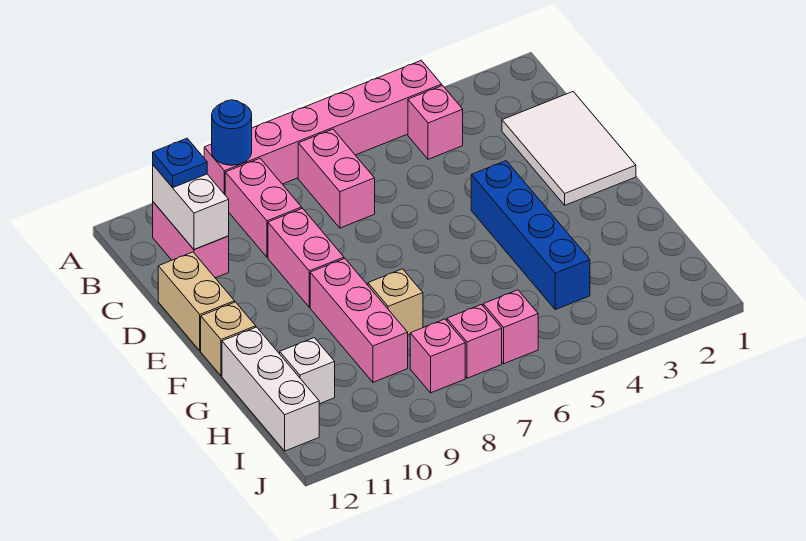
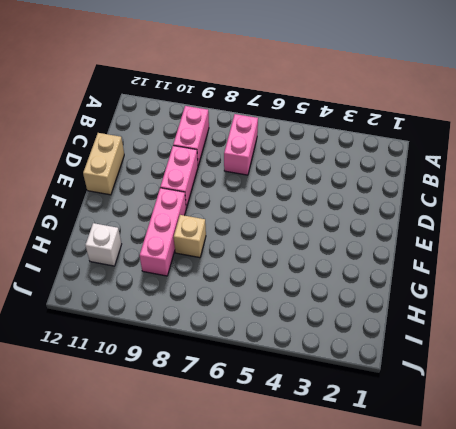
none -> pink 1x6 brick [204,60,442,194]
none -> pink 1x1 brick [408,86,463,159]
none -> pink 1x2 brick [153,202,229,278]

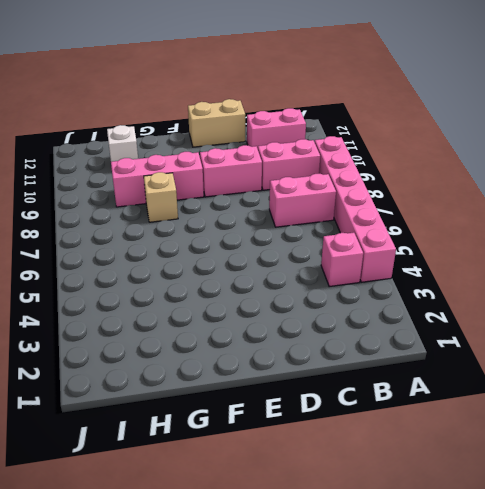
none -> white 2x3 tile [502,92,636,205]
none -> blue 1x4 brick [471,161,590,310]
none -> tan 1x1 brick [201,302,256,376]

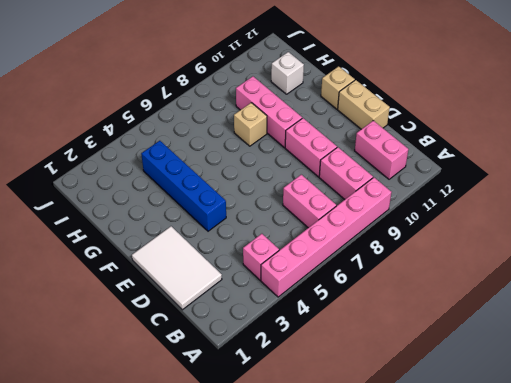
none -> white 1x3 brick [222,327,319,451]
none -> pink 1x1 brick [483,290,538,364]
none -> pink 1x1 brick [447,305,502,378]

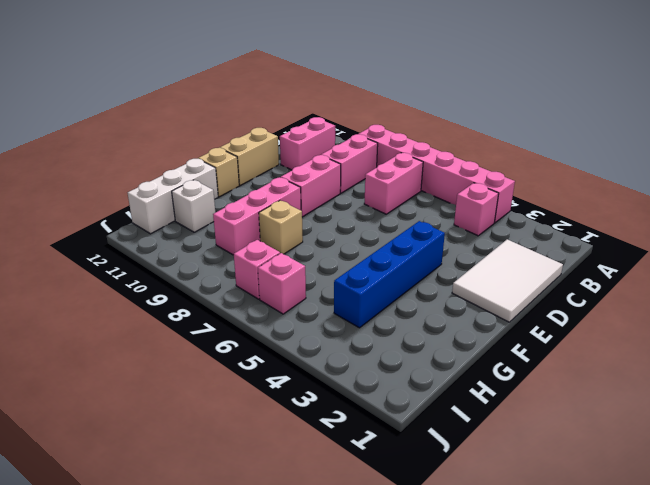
none -> pink 1x1 brick [410,319,465,393]
none -> blue 1x1 round brick [212,100,252,165]
none -> white 1x2 brick [153,165,229,250]

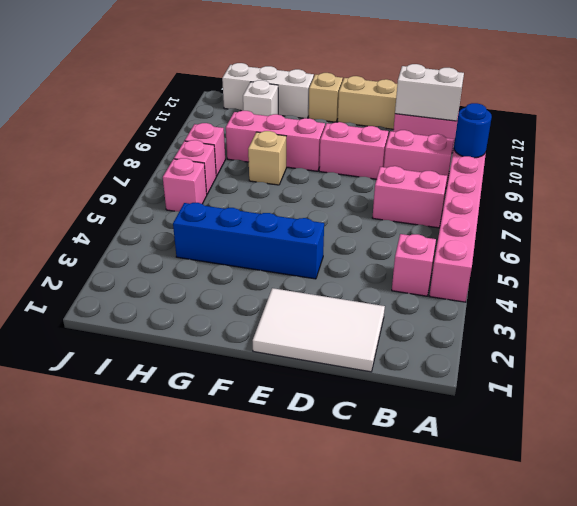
none -> blue 1x1 plate [153,138,207,187]

